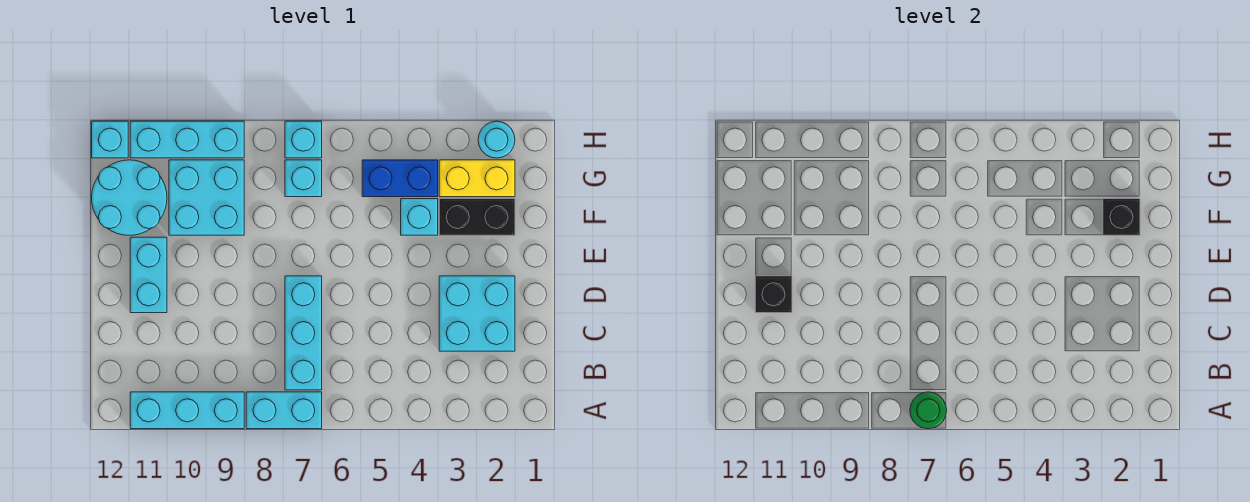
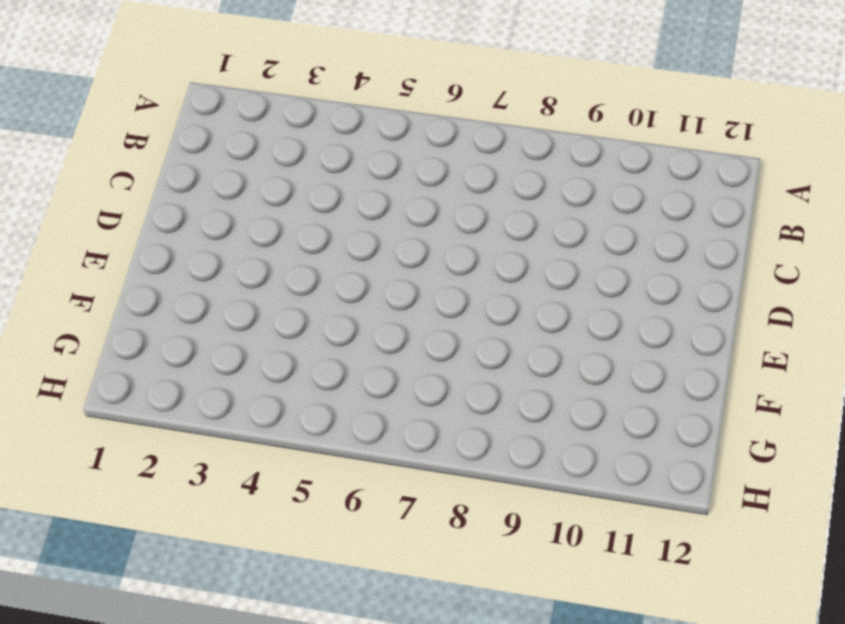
none -> cyan 1x2 brick [246,392,322,429]
none -> cyan 1x3 brick [130,392,244,429]
none -> cyan 1x3 brick [285,276,322,390]

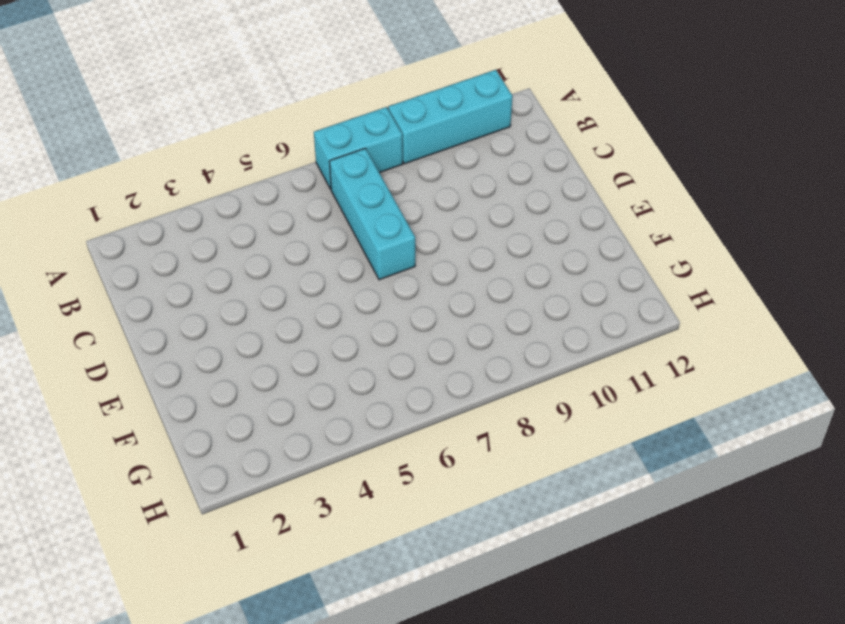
none -> cyan 2x2 brick [439,276,515,351]
none -> cyan 1x2 brick [130,237,167,313]
none -> black 1x2 brick [439,199,515,235]

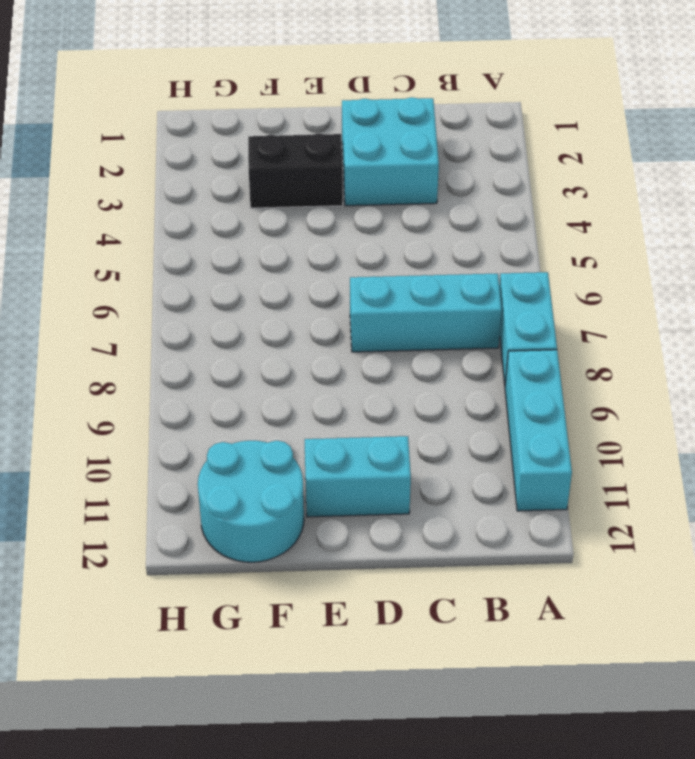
black 1x2 brick [248,133,343,208] -> black 1x2 brick turned to [439,199,515,235]
none -> cyan 1x1 brick [401,199,438,235]
none -> cyan 2x2 brick [169,160,244,235]
none -> yellow 1x2 brick [439,160,515,197]

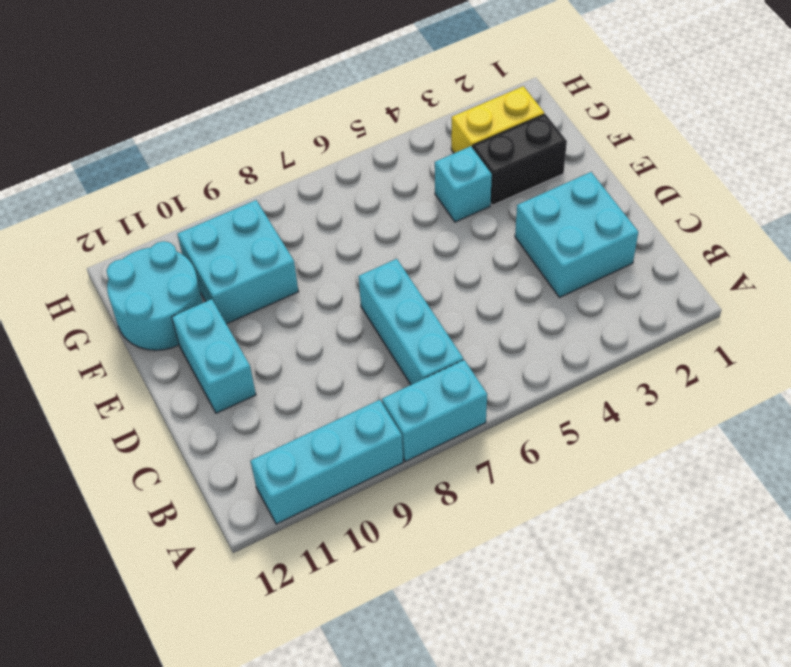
none -> blue 1x2 brick [362,160,438,197]
none -> cyan 1x1 brick [285,160,322,197]
none -> cyan 1x1 round brick [478,121,515,158]

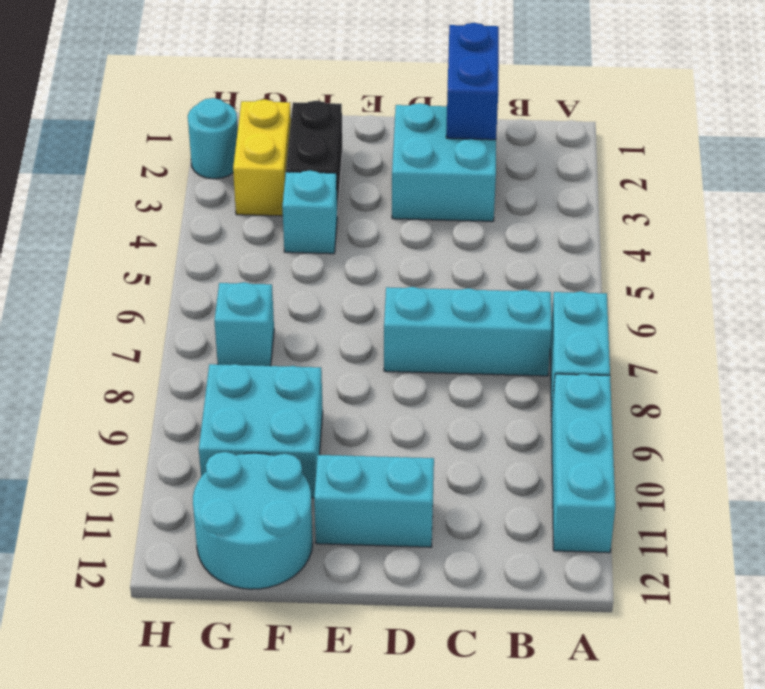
blue 1x2 brick [446,23,499,140] -> blue 1x2 brick moved to [362,160,438,197]
none -> cyan 1x1 brick [285,121,322,158]
none -> cyan 1x3 brick [130,121,244,158]
none -> cyan 1x1 brick [92,121,128,158]

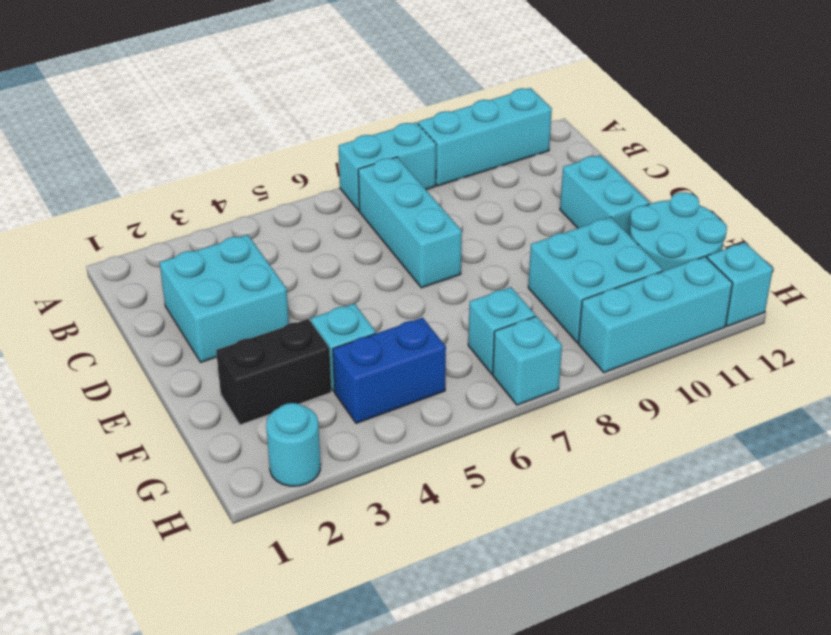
none -> yellow 1x2 brick [439,160,515,197]
none -> green 1x1 round brick [910,392,947,429]
none -> black 1x1 brick [755,276,792,313]

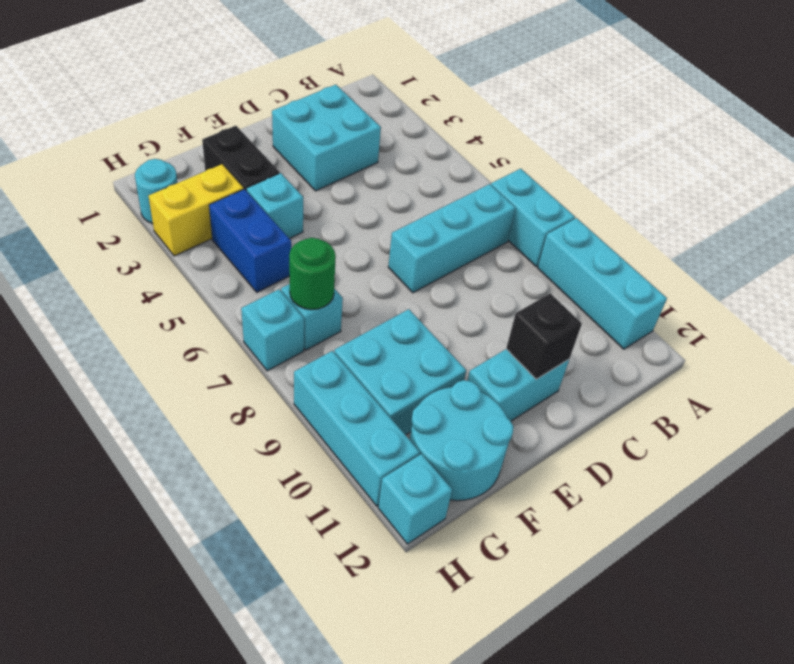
yellow 1x2 brick [149,164,244,256] -> yellow 1x2 brick turned to [439,160,515,197]
green 1x1 round brick [289,238,336,310] -> green 1x1 round brick moved to [910,392,947,429]
none -> black 1x1 brick [1103,199,1140,235]

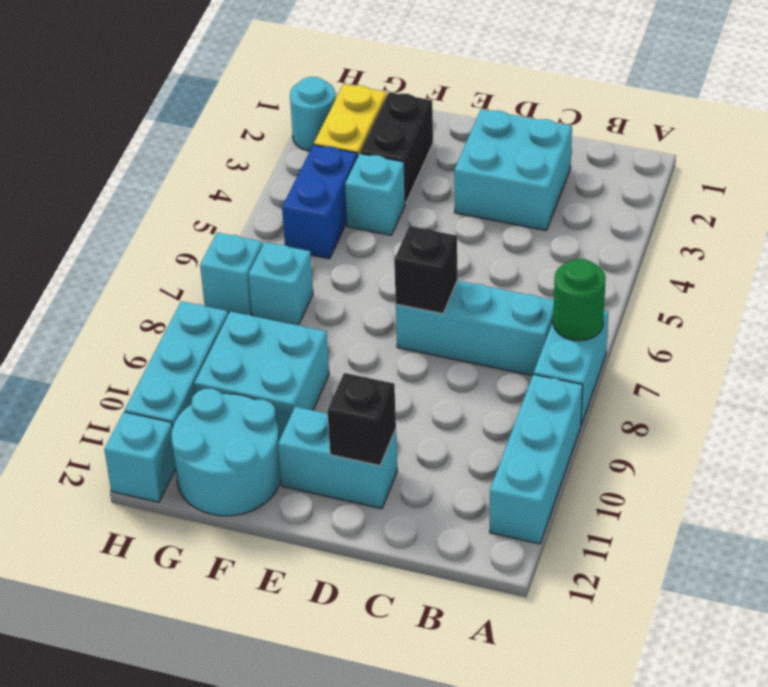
black 1x1 brick [394,226,457,314] -> black 1x1 brick moved to [1103,199,1140,235]

